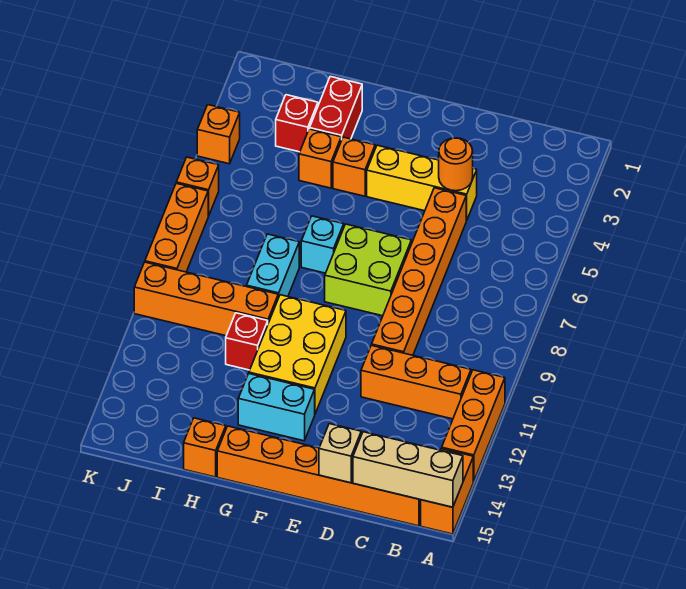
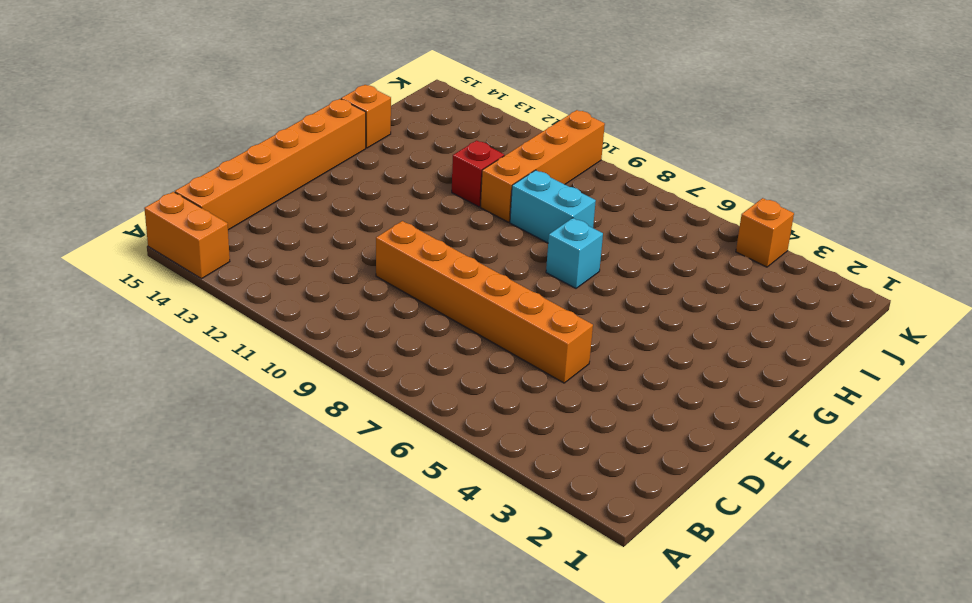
none -> orange 1x3 brick [442,370,505,482]
none -> orange 1x3 brick [361,345,471,419]
none -> yellow 1x3 brick [367,145,477,220]

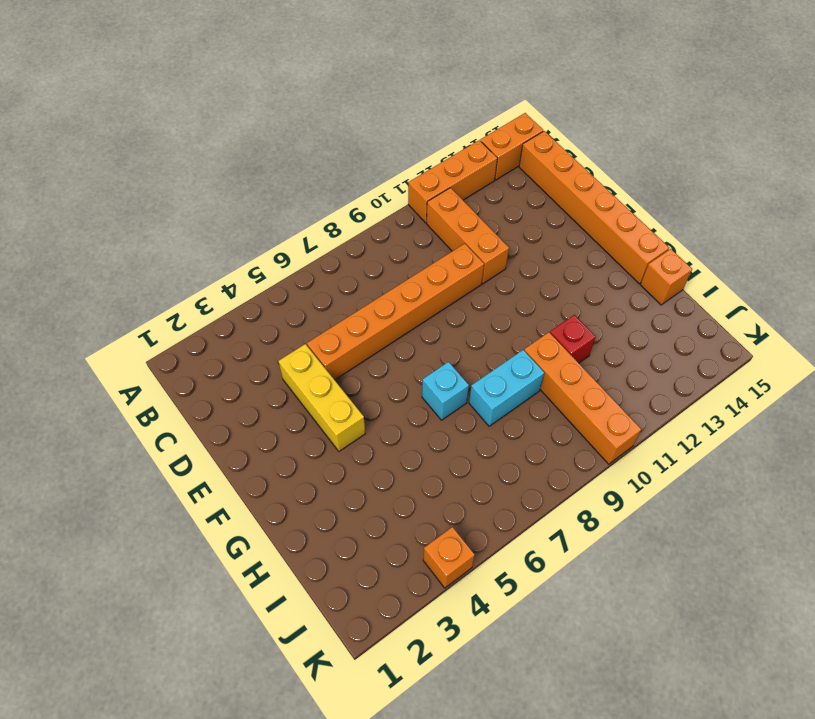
none -> lime 2x2 brick [325,224,411,316]
none -> yellow 2x3 brick [249,295,346,414]
none -> cyan 1x2 brick [238,374,315,441]

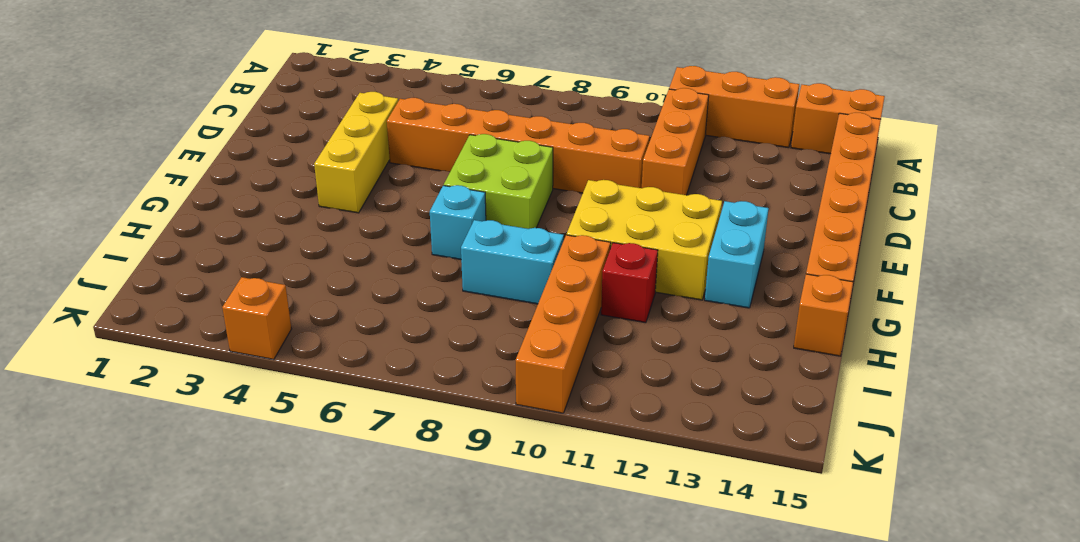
none -> orange 1x1 brick [333,137,375,196]
none -> red 1x2 brick [310,77,362,140]
none -> orange 1x1 brick [299,129,341,188]

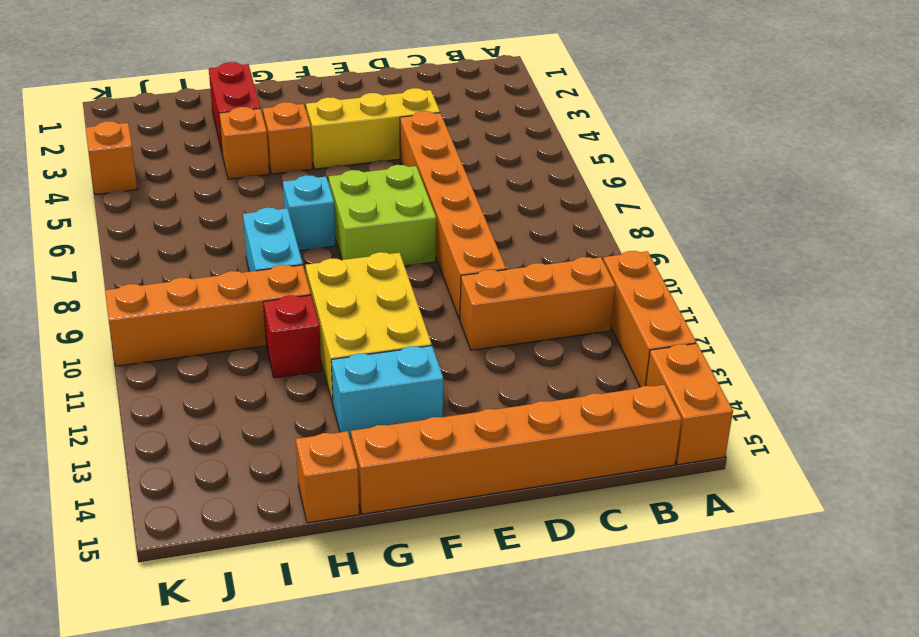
none -> red 1x1 brick [276,95,318,152]
none -> orange 1x1 brick [176,157,219,216]
none -> orange 1x3 brick [145,183,208,272]

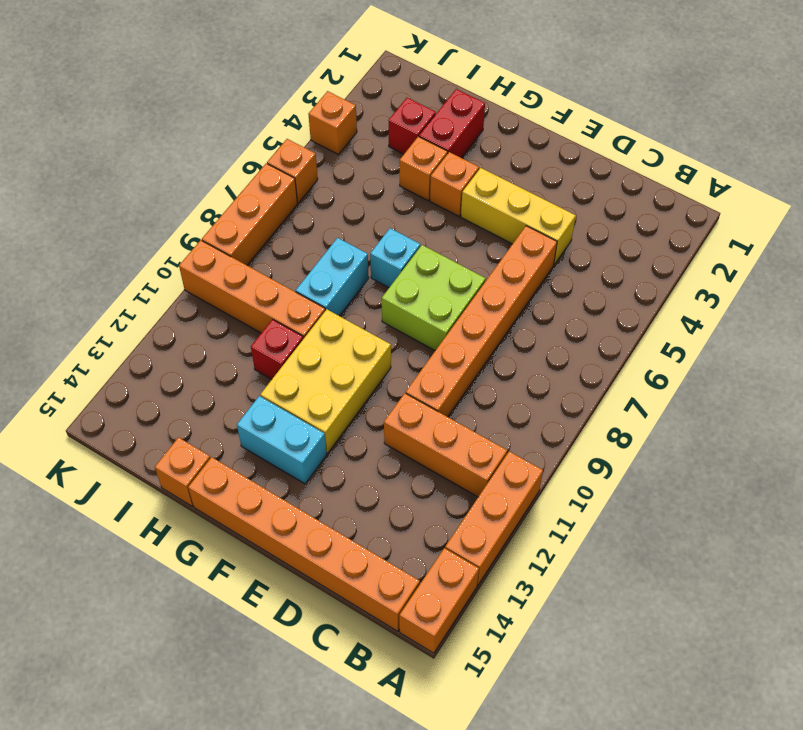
none -> tan 1x3 brick [353,432,463,507]
none -> orange 1x1 round brick [439,138,473,191]
none -> tan 1x1 brick [319,424,361,483]

